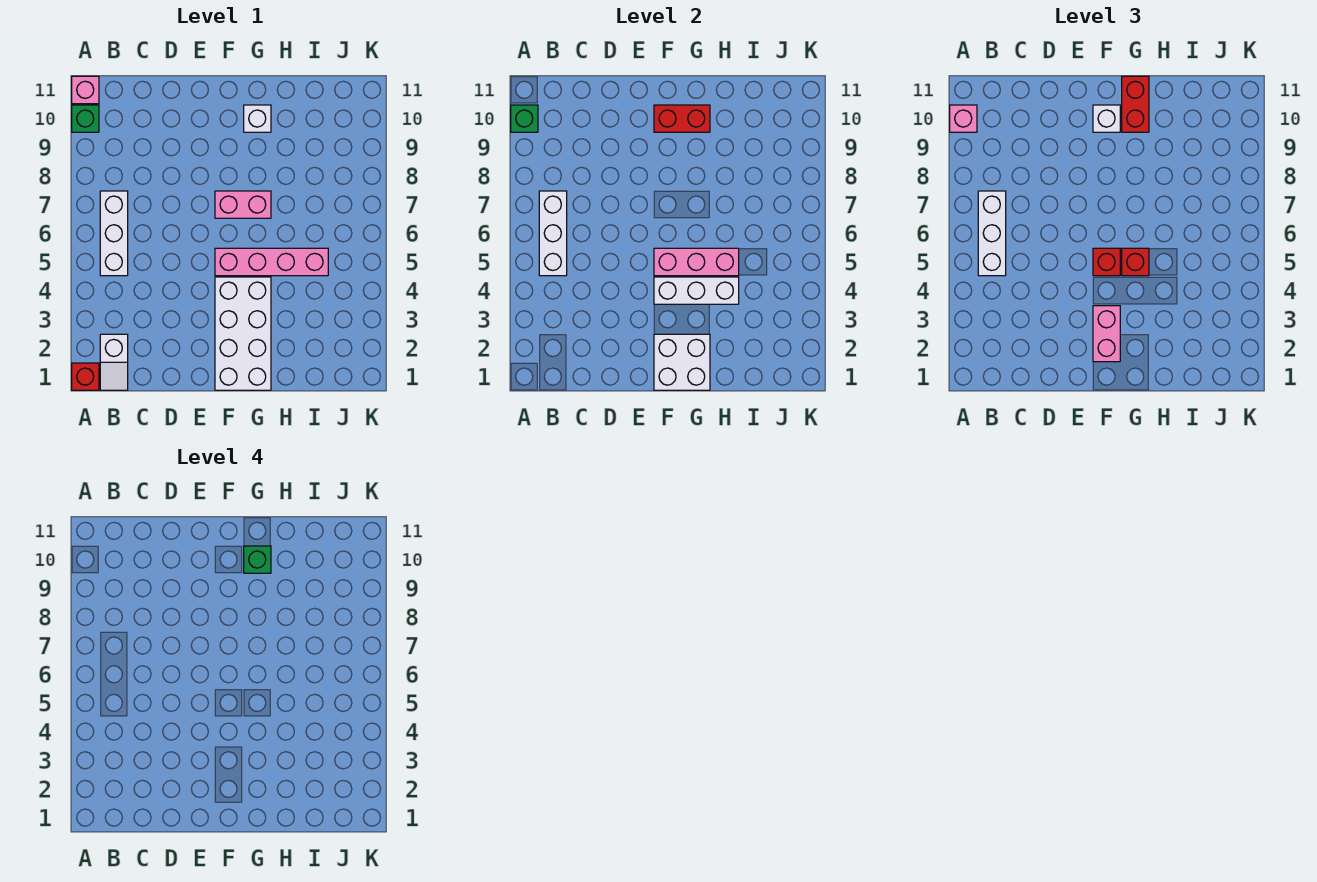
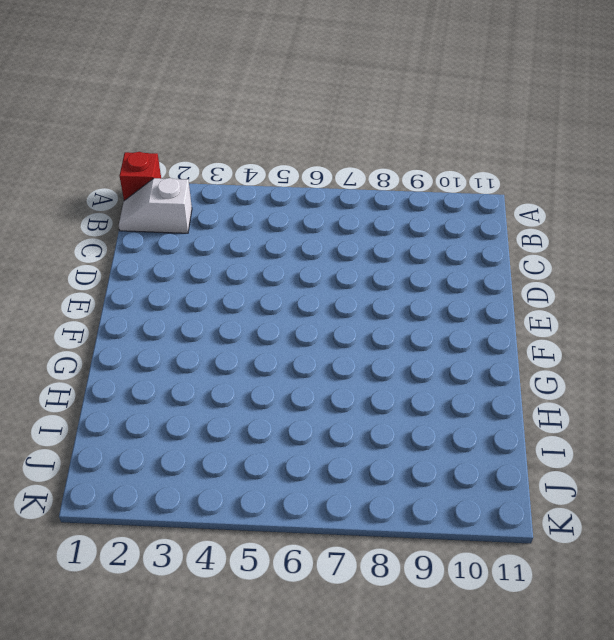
none -> green 1x1 brick [72,105,99,132]
none -> pink 1x1 brick [72,76,99,104]
none -> white 1x3 brick [100,191,128,276]

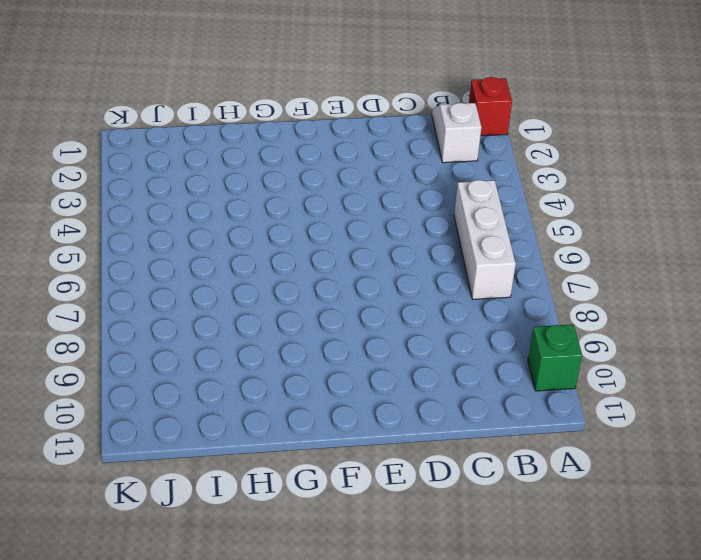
none -> pink 1x1 brick [72,76,99,104]
none -> white 2x4 brick [215,277,271,390]
none -> pink 1x4 brick [215,248,328,276]

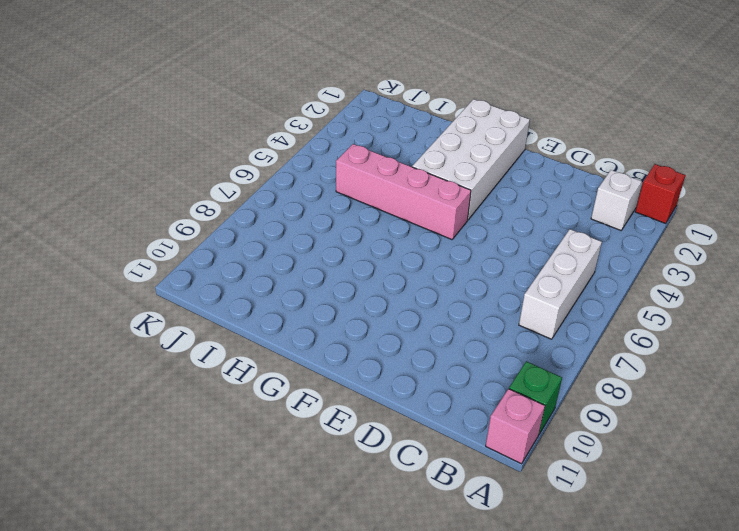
none -> pink 1x2 brick [215,191,271,218]
none -> white 1x1 brick [244,105,271,132]
none -> green 1x1 brick [511,105,538,132]

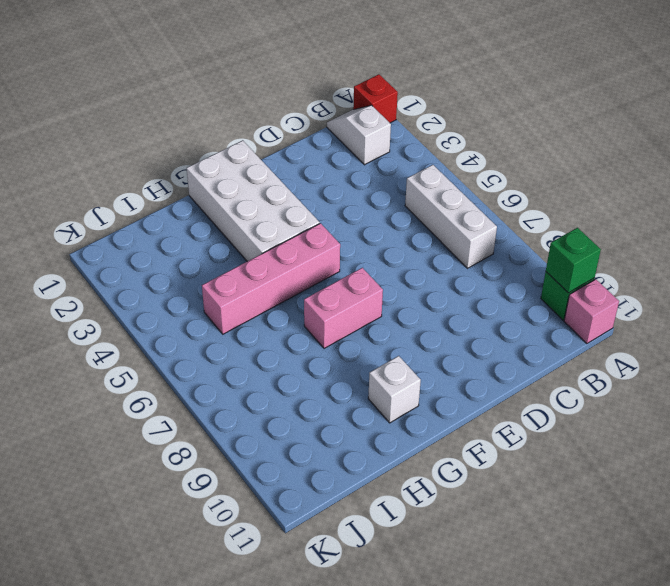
none -> white 1x3 brick [539,191,567,276]
none -> white 2x2 brick [654,334,710,390]
none -> white 1x3 brick [654,277,739,304]

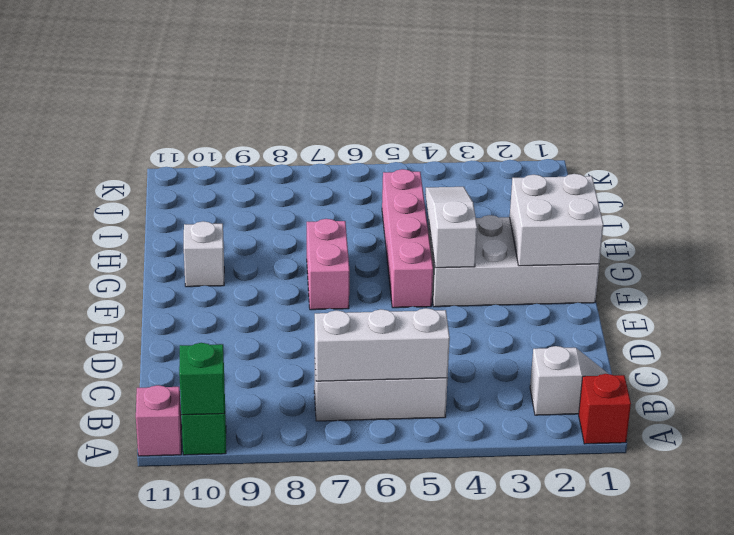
white 1x3 slope [426,187,477,268] -> white 1x3 brick [654,277,739,304]
none -> pink 1x3 brick [654,248,739,276]
none -> red 1x2 brick [654,105,710,132]
none -> pink 1x1 brick [950,105,977,132]

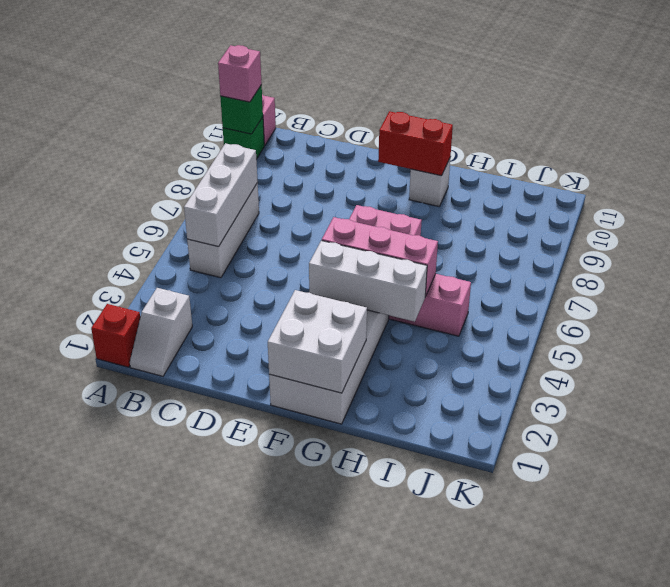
none -> white 1x3 brick [978,191,1006,276]
none -> pink 1x2 brick [1093,306,1120,362]
none -> red 1x1 brick [1093,248,1120,276]

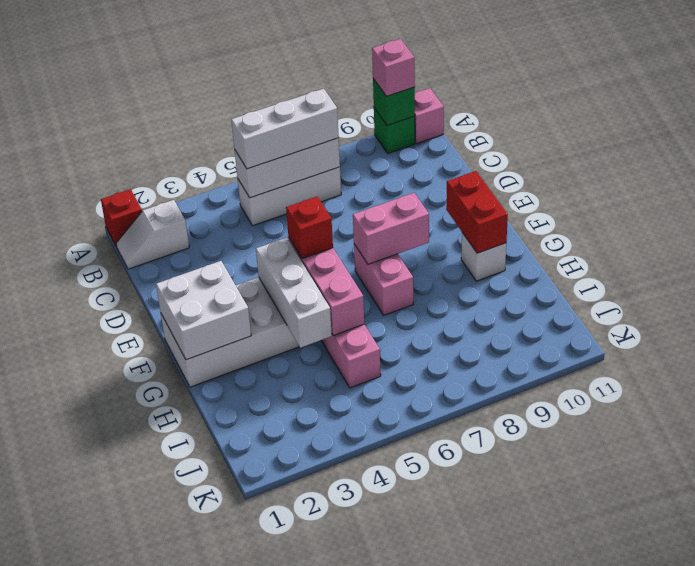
pink 1x2 brick [353,193,429,264] -> pink 1x2 brick moved to [1093,306,1120,362]
none -> white 1x1 brick [1093,105,1120,132]
none -> red 1x1 brick [1122,248,1149,276]
none -> red 1x2 brick [1122,76,1149,132]

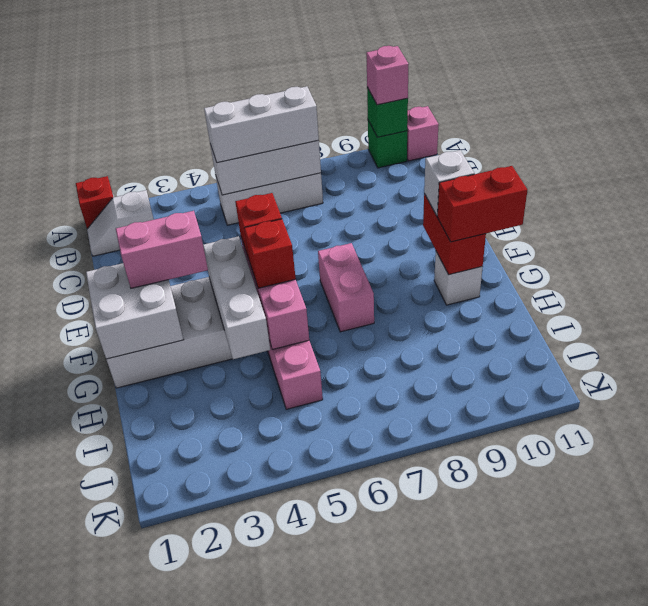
none -> green 1x1 brick [244,546,271,573]

